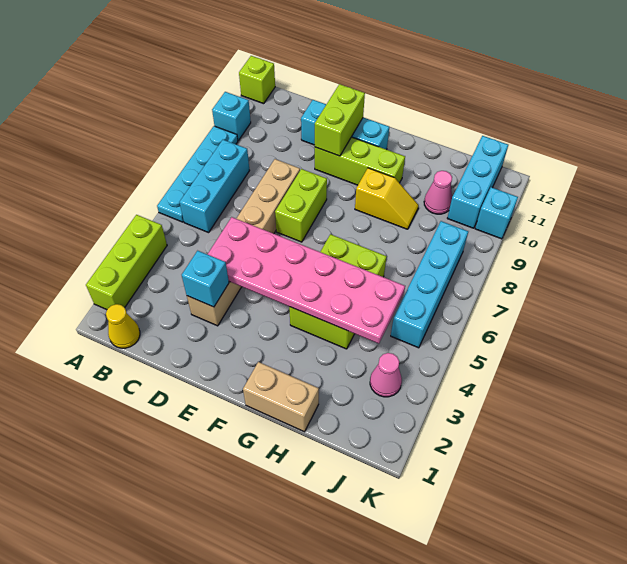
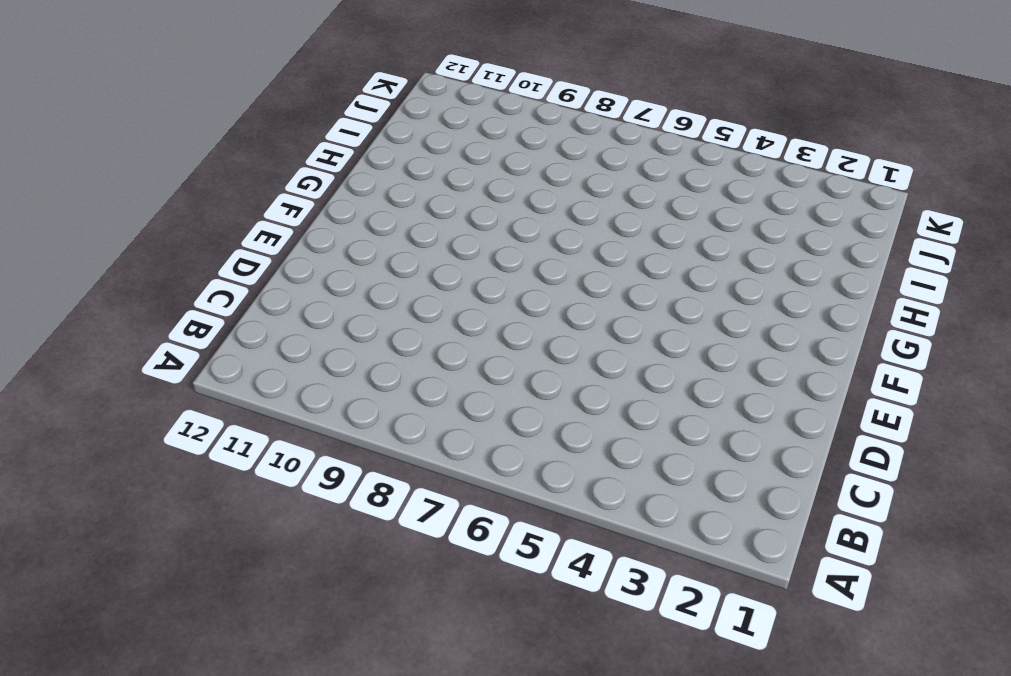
none -> lime 1x3 brick [86,215,167,310]
none -> cyan 1x4 plate [157,126,238,222]
none -> cyan 1x1 brick [212,92,251,140]

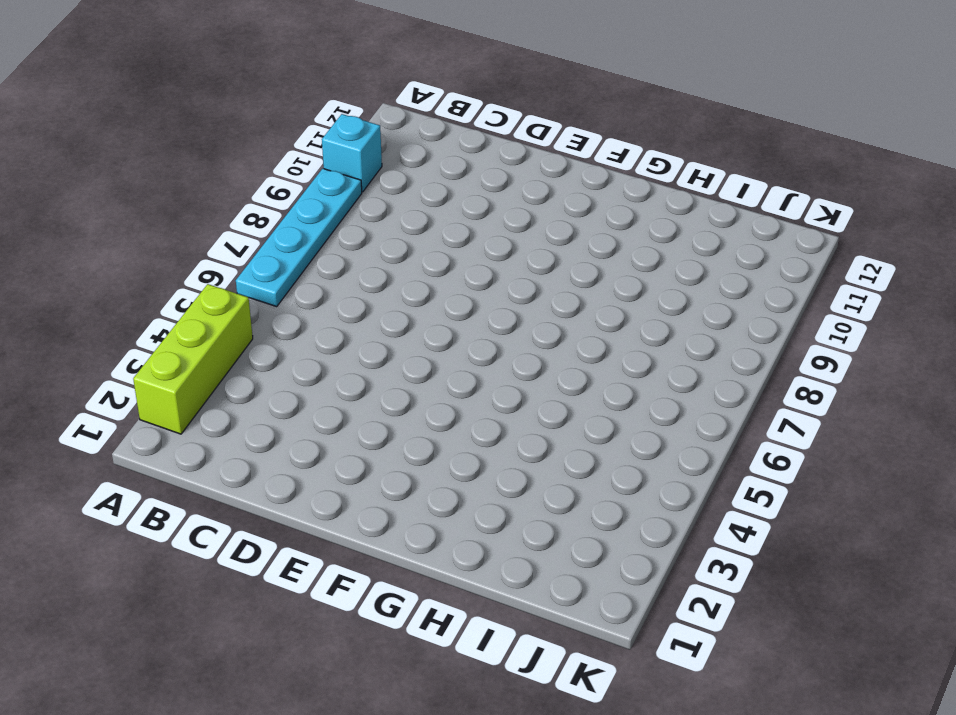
none -> lime 1x1 brick [239,56,275,104]
none -> yellow 1x1 cone [106,304,140,348]
none -> cyan 1x3 brick [180,140,249,233]

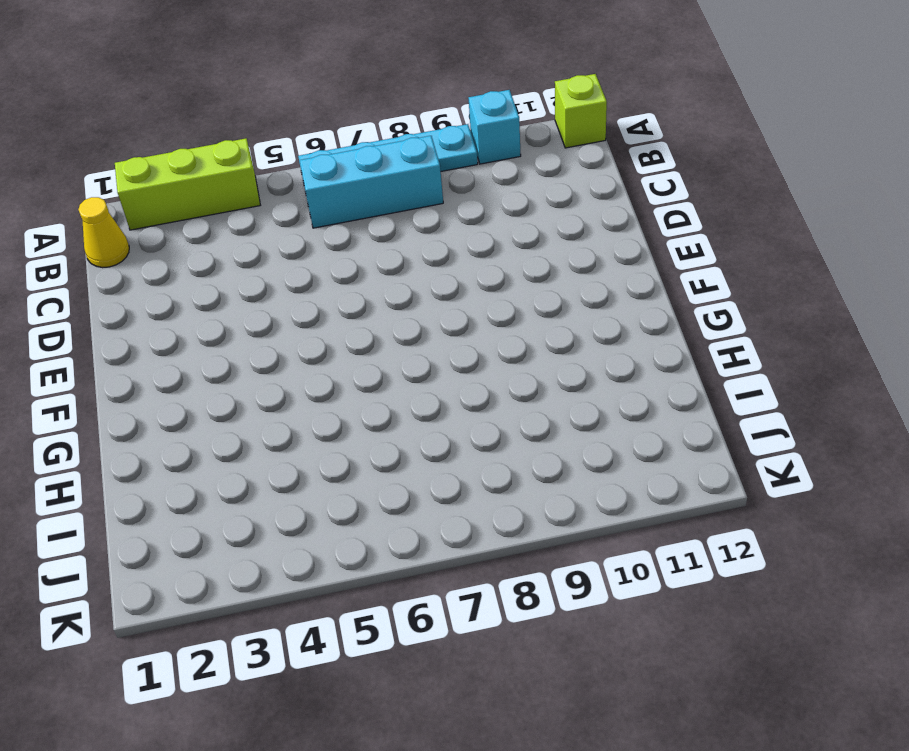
none -> tan 1x6 brick [187,159,300,326]
none -> cyan 1x3 brick [301,100,389,150]
none -> lime 1x2 brick [275,169,327,242]

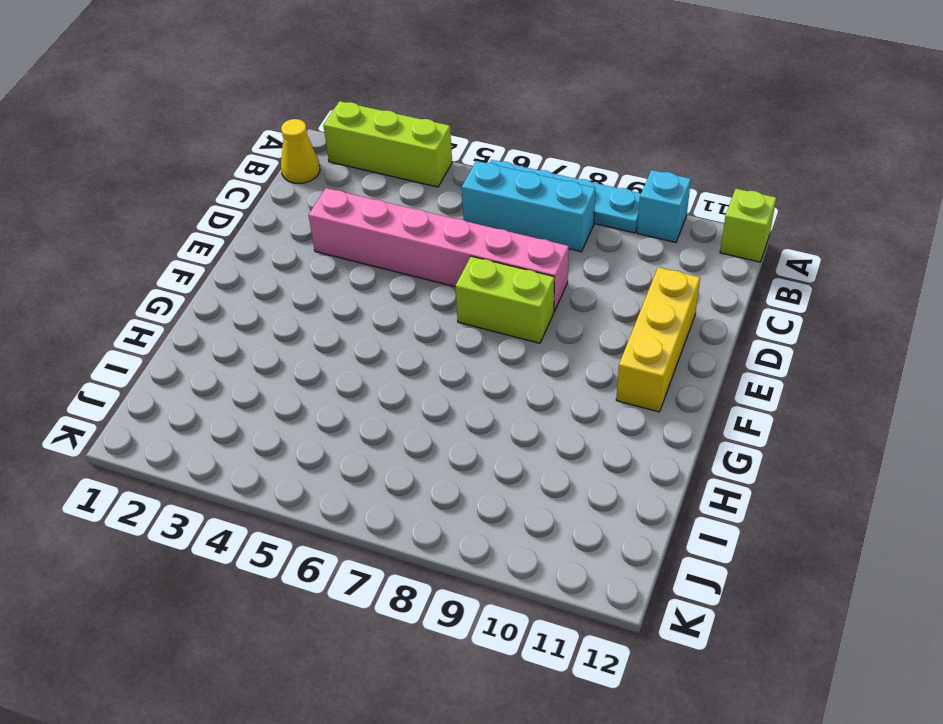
pink 1x6 brick [309,188,569,311] -> tan 1x6 brick [187,159,300,326]
yellow 1x3 brick [616,267,700,412] -> cyan 1x3 brick [301,100,389,150]
none -> lime 1x3 brick [315,137,405,185]
none -> tan 1x2 brick [243,362,319,432]
none -> lime 2x3 brick [289,234,387,349]

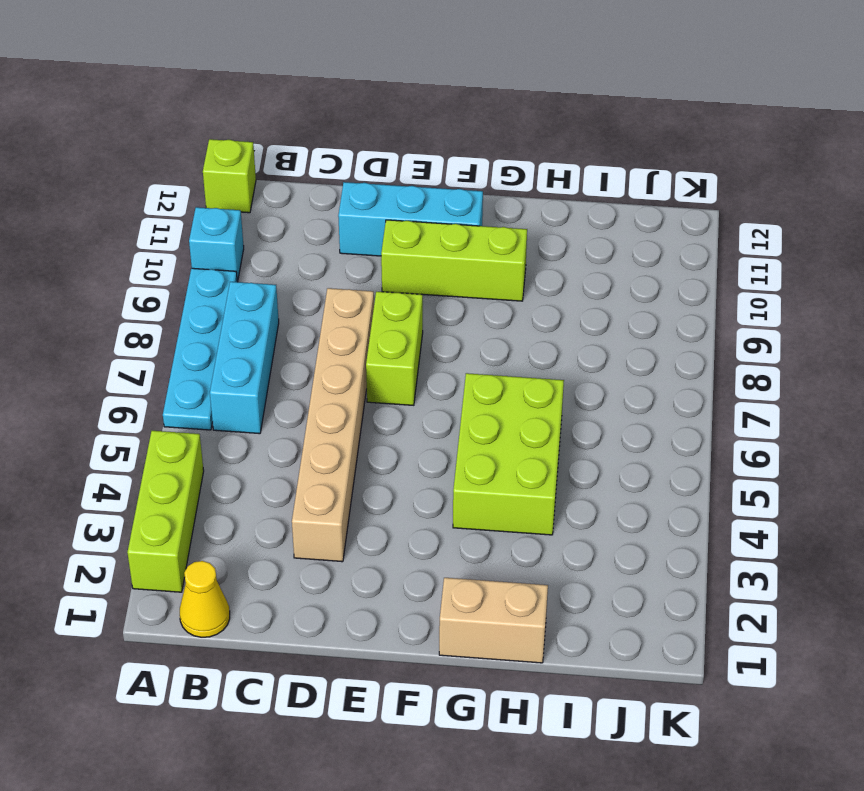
none -> yellow 1x2 slope [355,168,419,229]
none -> pink 1x1 cone [424,171,452,214]
none -> pink 1x1 cone [370,353,402,397]

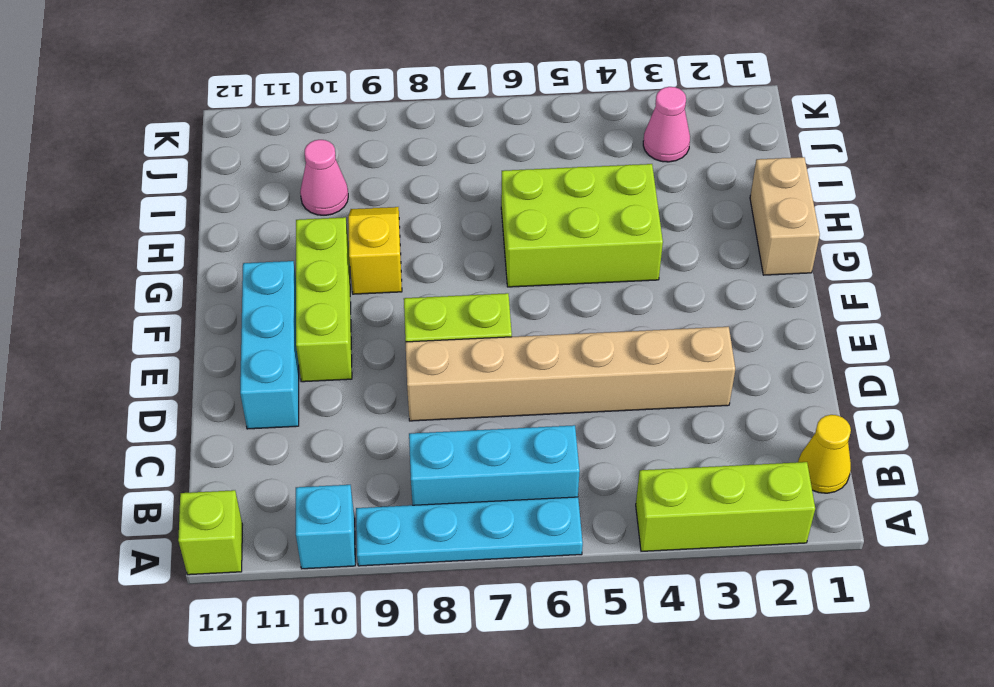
none -> cyan 1x4 brick [391,221,468,348]
none -> cyan 1x3 brick [447,136,508,228]
none -> cyan 1x1 brick [475,187,518,239]

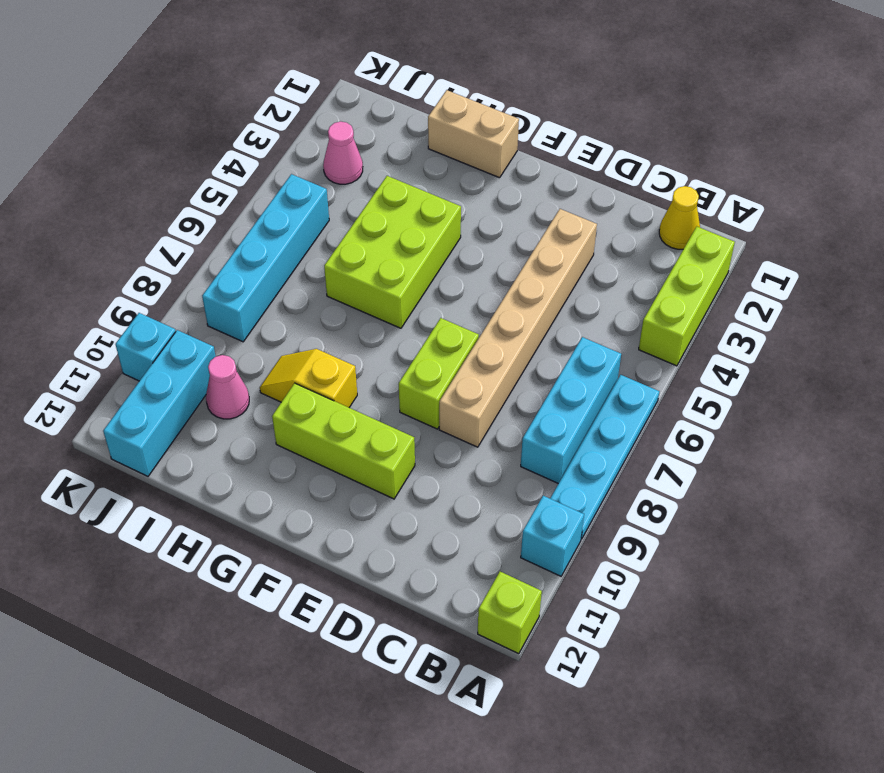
none -> cyan 1x3 brick [301,100,389,150]
none -> cyan 1x1 brick [182,251,229,307]
none -> pink 2x6 plate [208,217,405,344]

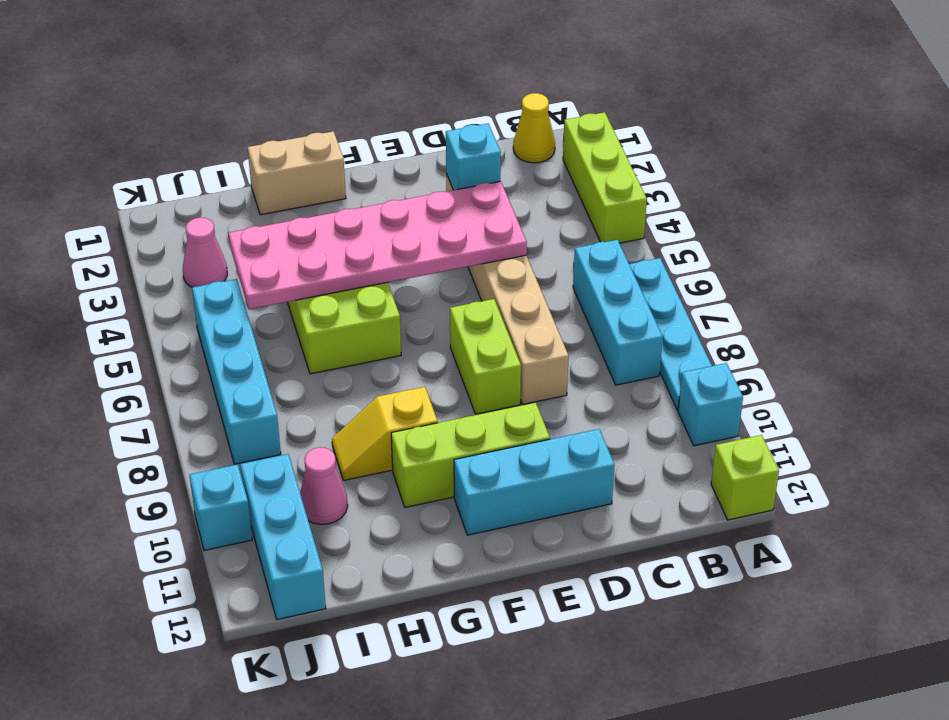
none -> lime 1x2 brick [315,84,365,156]

